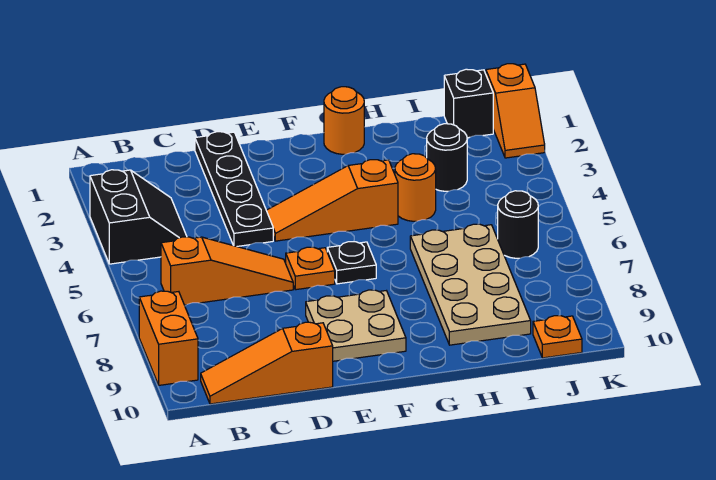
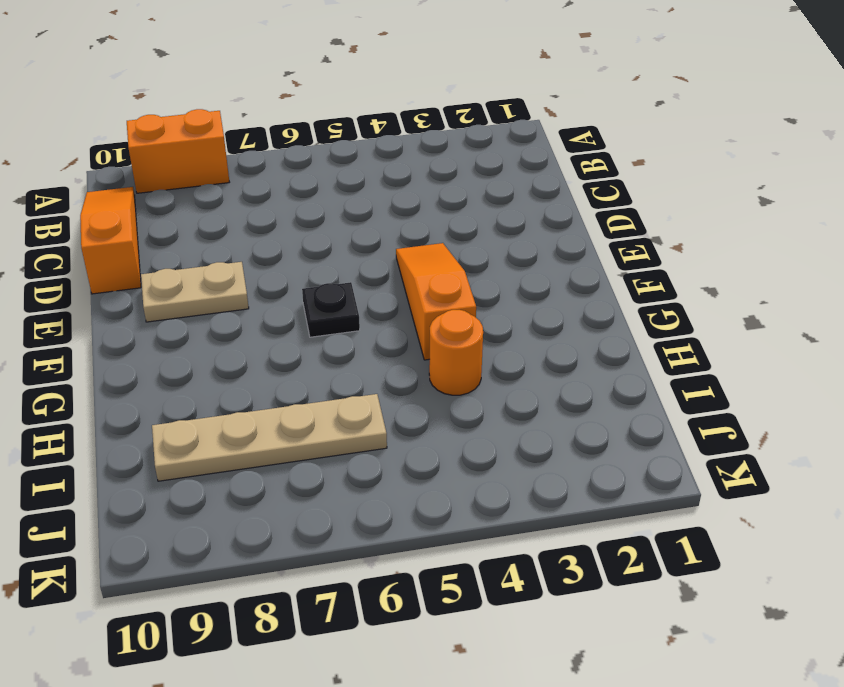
tan 1x2 plate [141,262,249,322] -> tan 2x2 plate [306,290,406,361]
tan 1x4 plate [152,394,387,481] -> tan 2x4 plate [410,224,531,345]
none -> black 2x2 slope [90,170,187,264]
none -> orange 1x3 slope [161,237,293,305]
none -> black 1x4 plate [195,132,273,246]

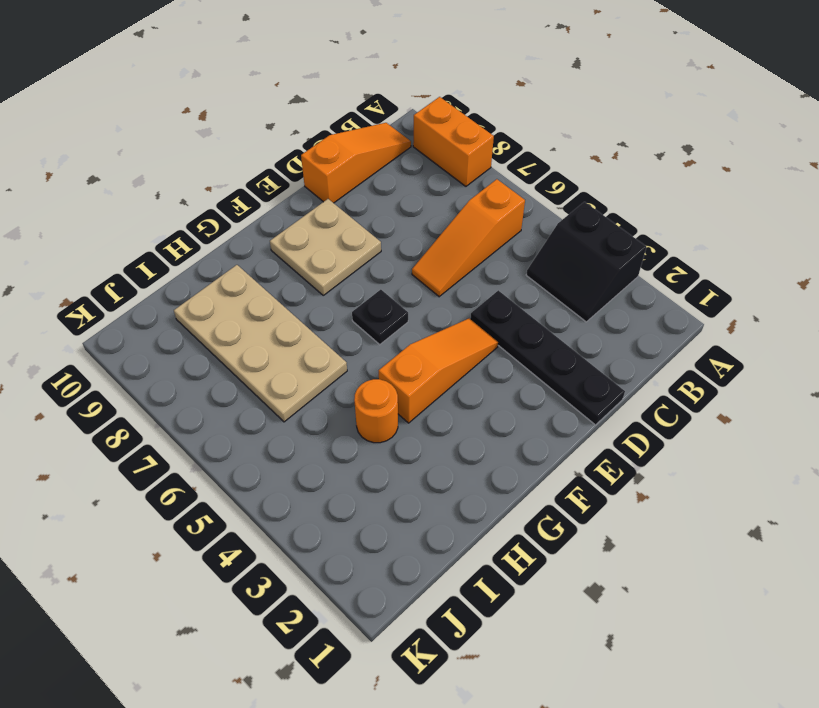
none -> orange 1x1 plate [286,247,335,290]
none -> orange 1x1 round brick [324,87,364,154]
none -> black 1x1 round brick [427,124,467,191]

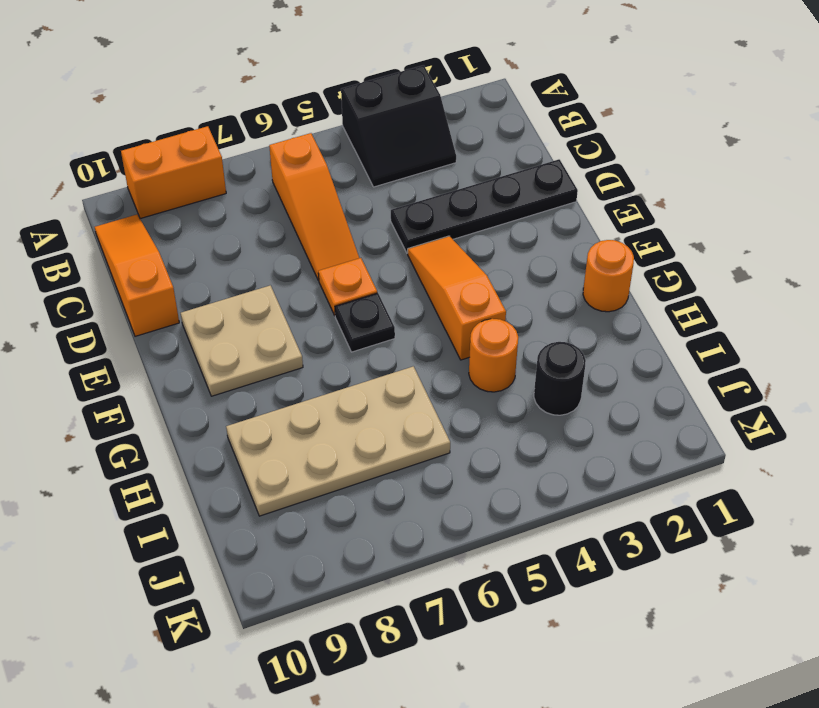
none -> black 1x1 brick [444,69,493,138]
none -> black 1x1 round brick [498,191,538,258]
none -> orange 1x1 plate [533,316,582,358]

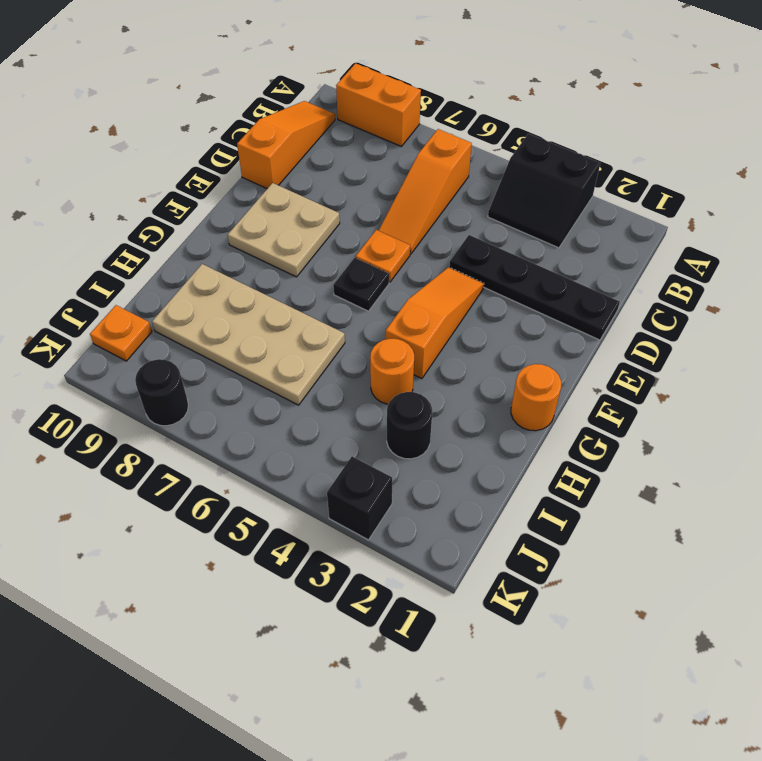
black 1x1 brick [327,456,392,540] -> black 1x1 brick moved to [444,69,493,138]
black 1x1 round brick [135,359,189,426] -> black 1x1 round brick moved to [498,191,538,258]
none -> orange 1x2 slope [486,64,545,158]

